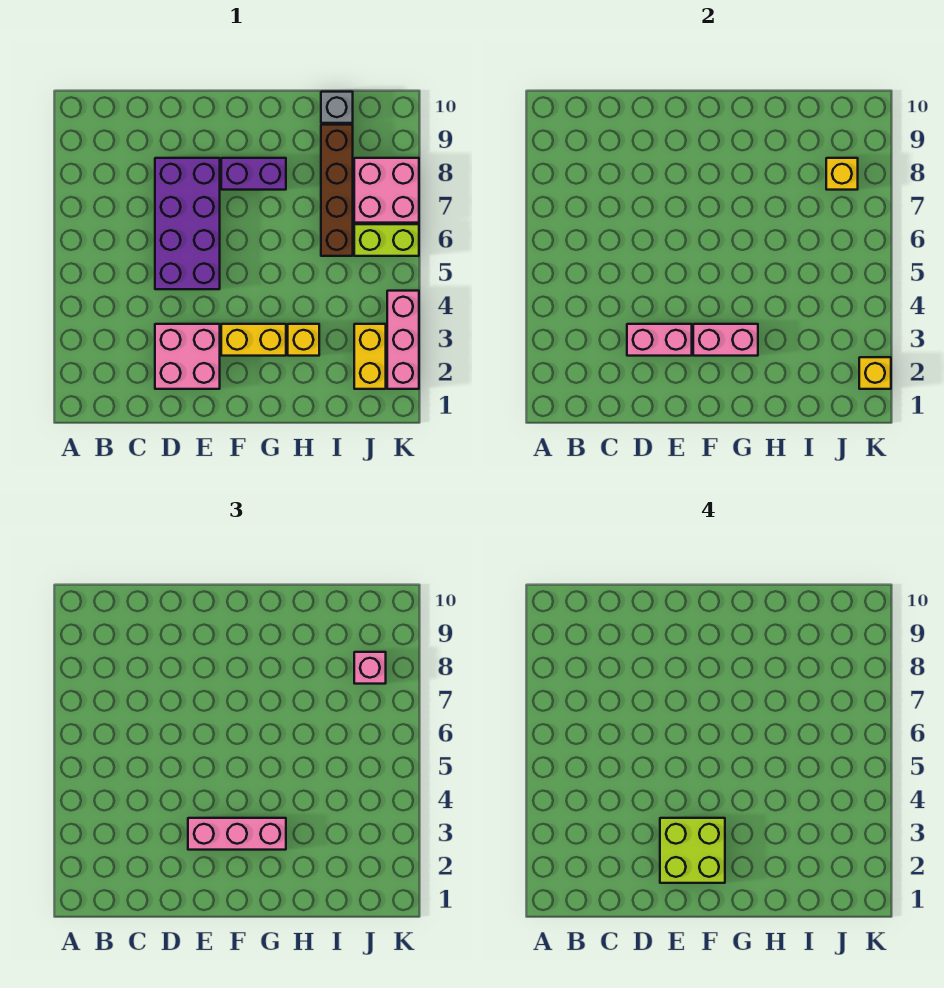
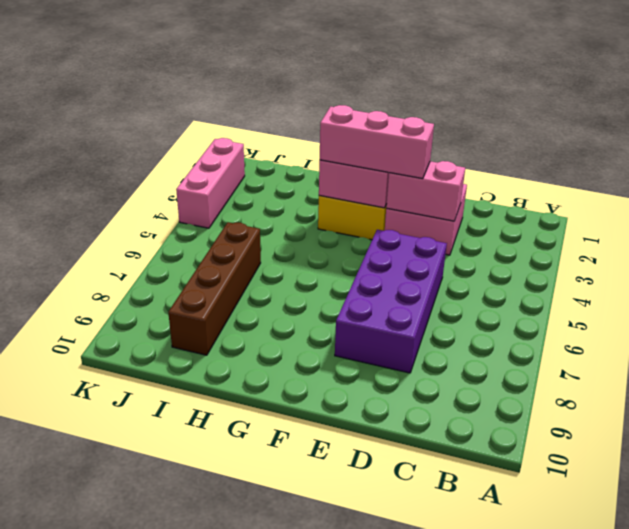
none -> purple 1x2 brick [221,158,286,190]
none -> yellow 1x1 brick [288,324,319,356]
none -> grey 1x1 brick [321,92,353,123]

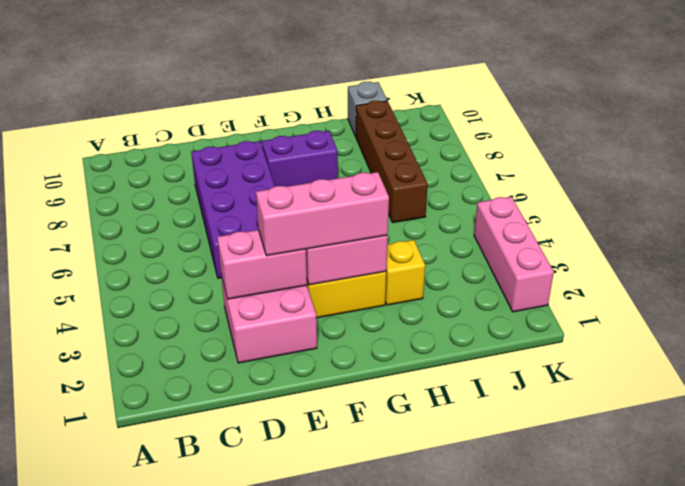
none -> yellow 1x2 brick [354,324,386,389]
none -> lime 1x2 brick [354,224,419,256]
none -> pink 2x2 brick [354,158,419,223]

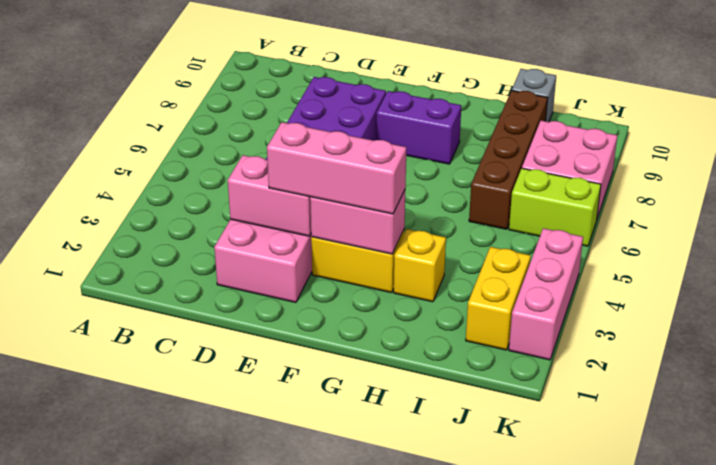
none -> yellow 1x1 brick [826,158,858,190]
none -> yellow 1x1 brick [859,357,891,389]
none -> pink 1x1 brick [354,652,386,684]

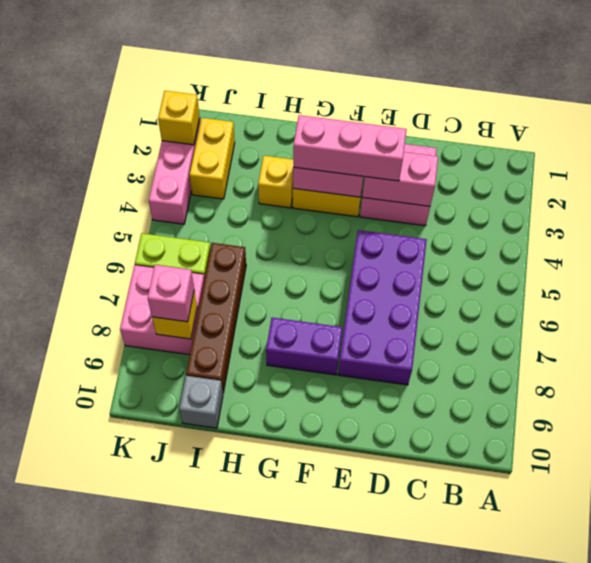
none -> lime 2x2 brick [660,818,725,883]

